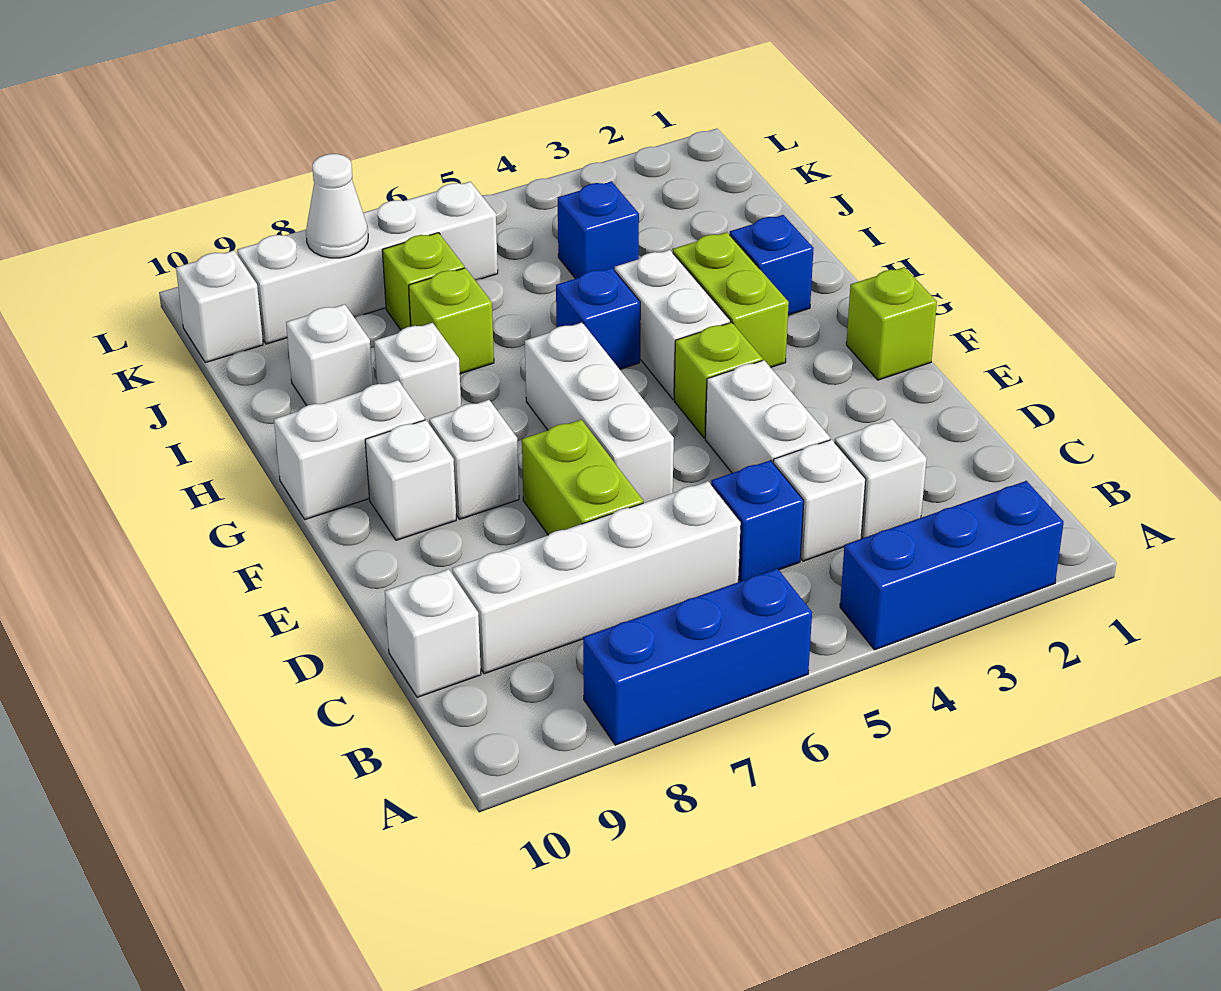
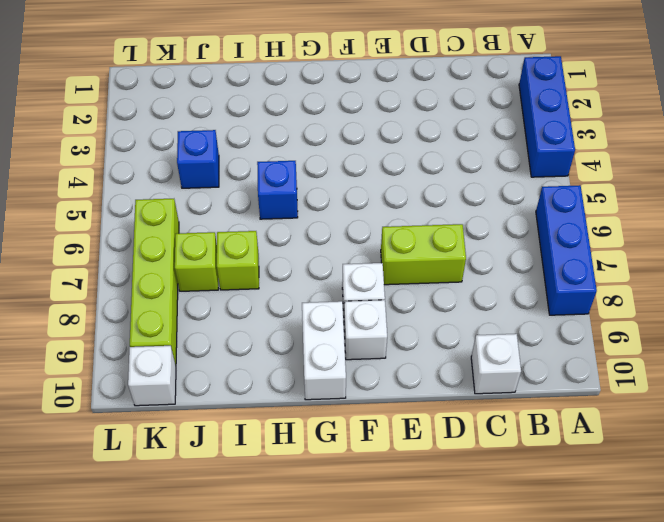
lime 1x4 brick [130,199,179,365] -> white 1x4 brick [237,182,498,344]
none -> white 1x1 brick [835,419,927,538]
none -> white 1x1 brick [773,440,866,561]
none -> blue 1x1 brick [711,460,804,582]

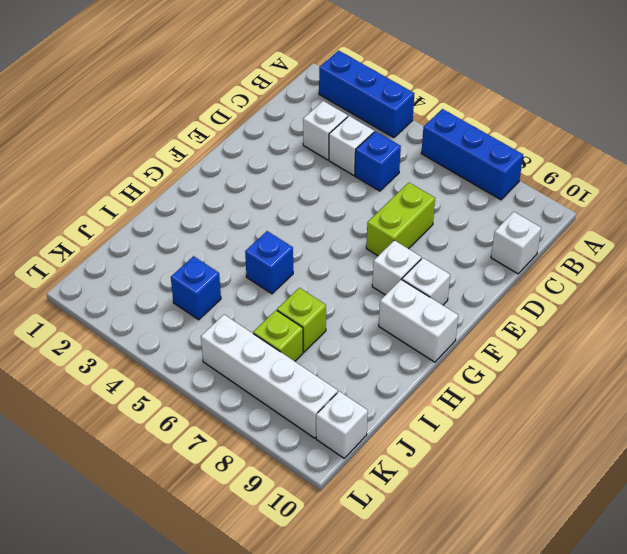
none -> white 1x4 brick [452,481,741,674]
none -> white 1x2 brick [705,360,830,473]
none -> white 1x3 brick [525,323,674,503]

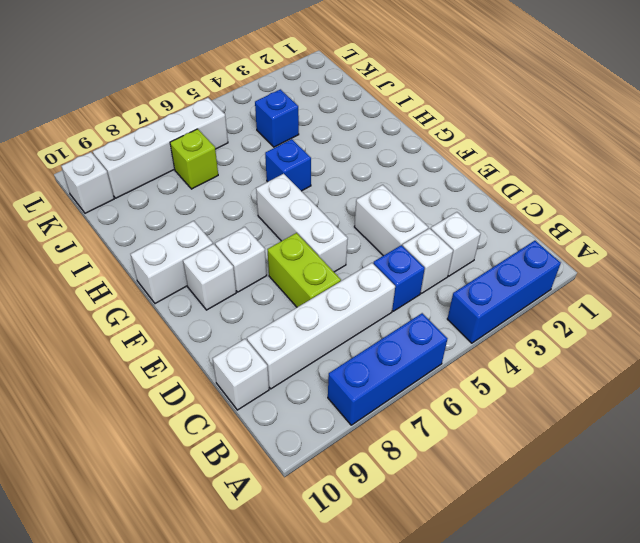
none -> lime 1x1 brick [846,267,937,380]
none -> lime 1x1 brick [674,322,763,438]
none -> lime 1x2 brick [673,232,789,367]

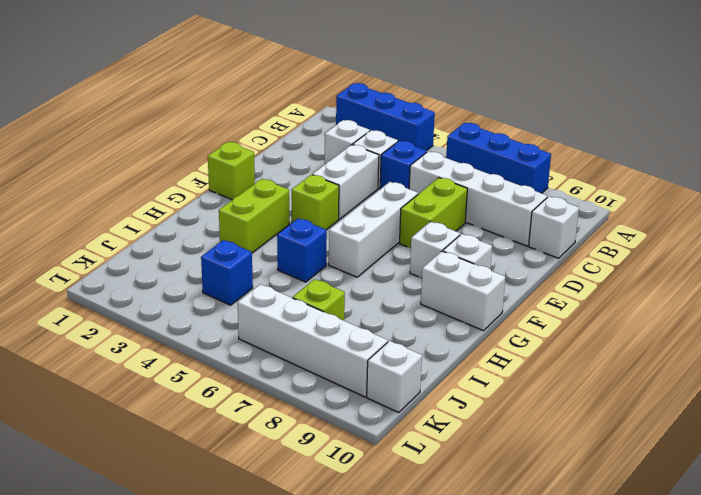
none -> white 1x2 brick [615,250,730,399]
none -> blue 1x1 brick [730,215,814,315]
none -> white 1x1 brick [374,323,461,423]

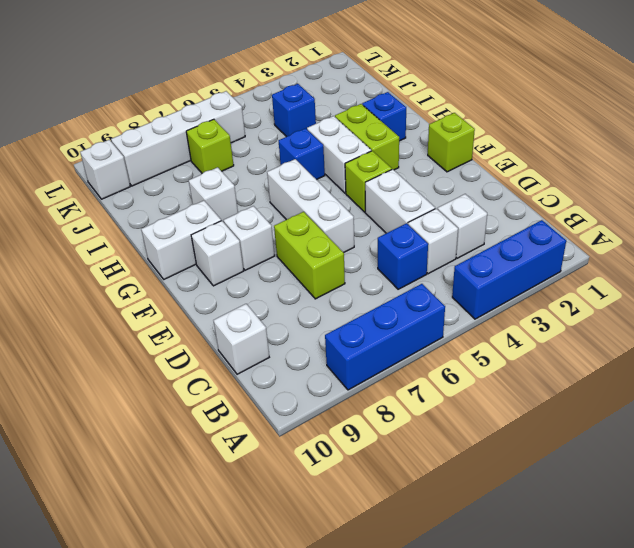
none -> white 1x4 brick [452,481,741,674]
none -> lime 1x1 brick [409,268,494,374]
none -> white 1x1 brick [286,304,373,405]

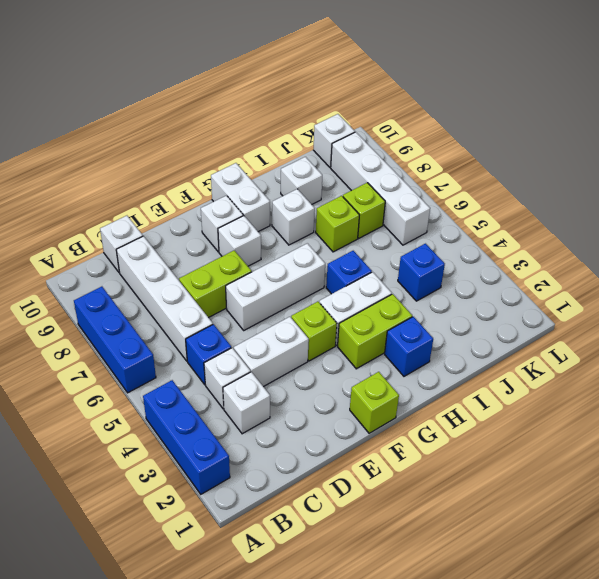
none -> white 1x1 cone [306,154,368,258]

